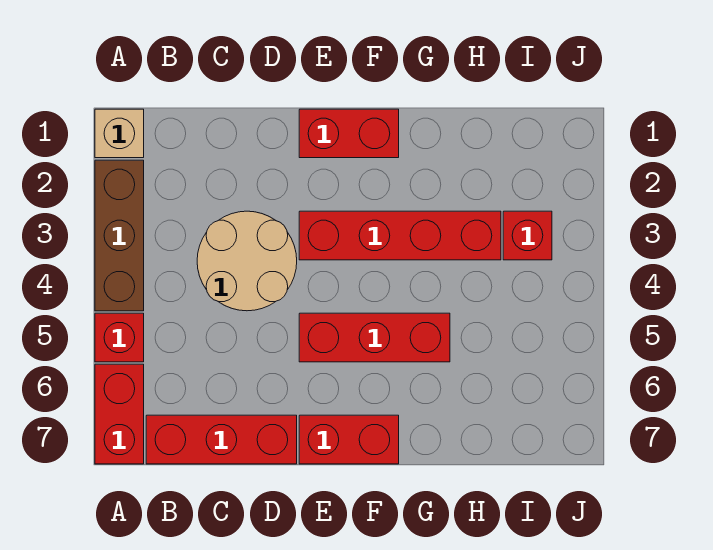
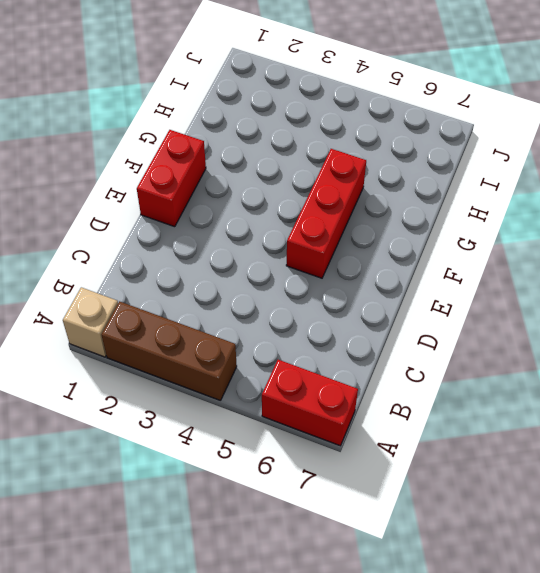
none -> red 1x1 brick [95,313,144,362]
none -> red 1x3 brick [146,415,297,464]

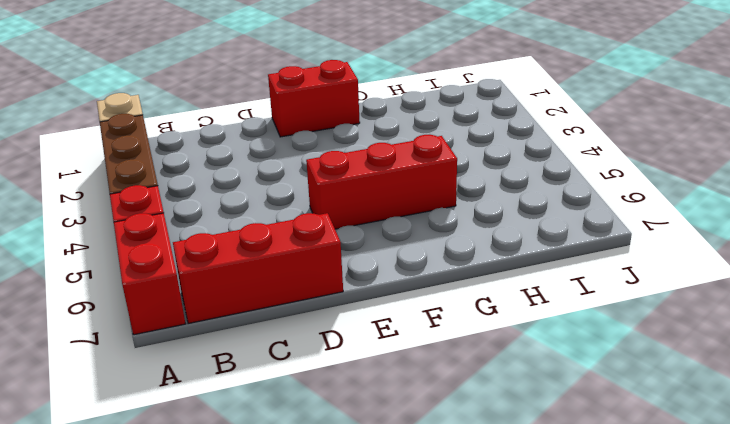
none -> tan 2x2 round brick [197,211,297,311]
none -> red 1x4 brick [299,211,501,260]

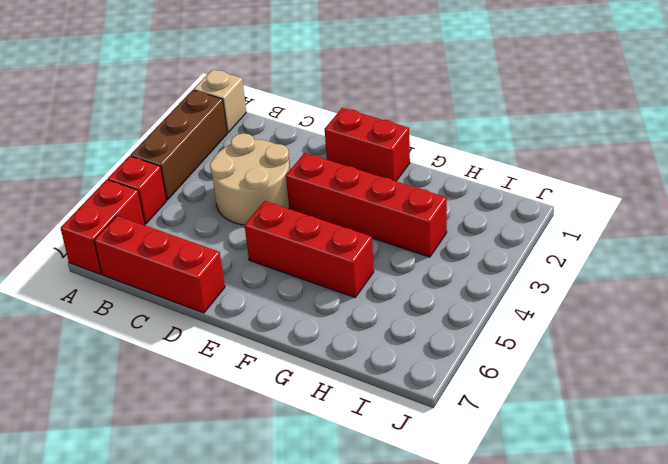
none -> red 1x2 brick [299,415,399,464]
none -> red 1x1 brick [503,211,552,260]

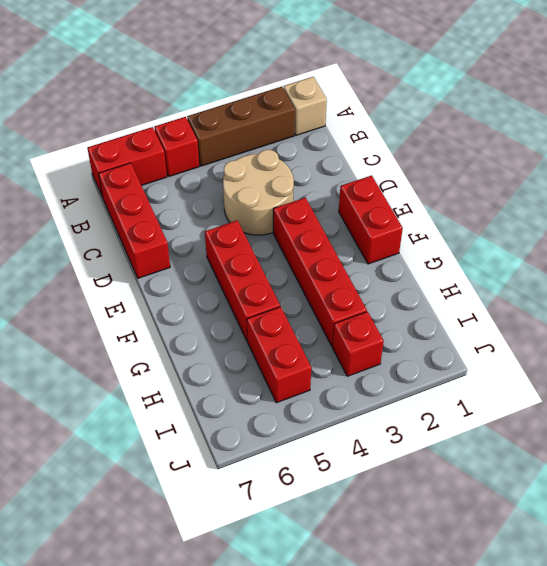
red 1x2 brick [247,307,311,403] -> red 1x2 brick moved to [299,415,399,464]

